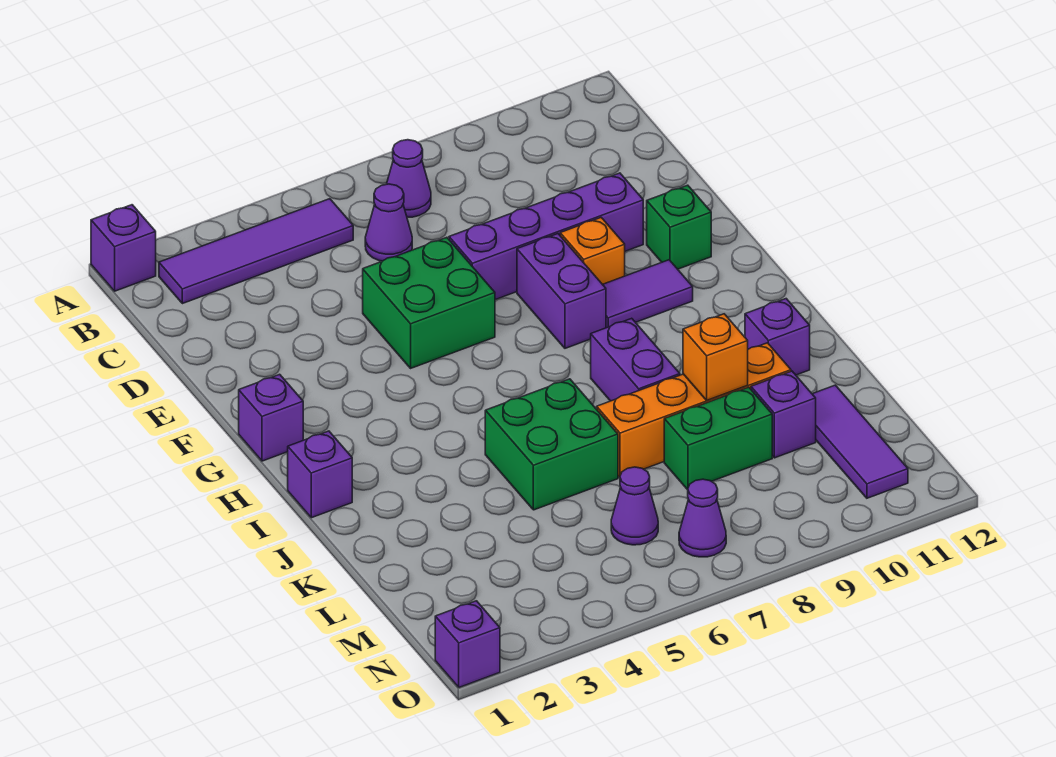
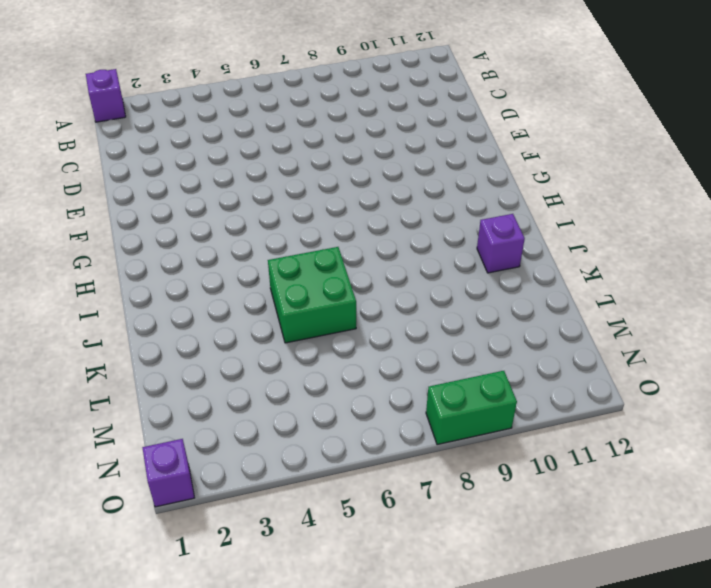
green 1x2 brick [426,371,517,445] -> green 1x2 brick moved to [664,387,772,490]
none -> purple 1x4 tile [159,199,353,304]
none -> purple 1x1 cone [387,140,431,217]
none -> purple 1x1 cone [365,184,412,261]

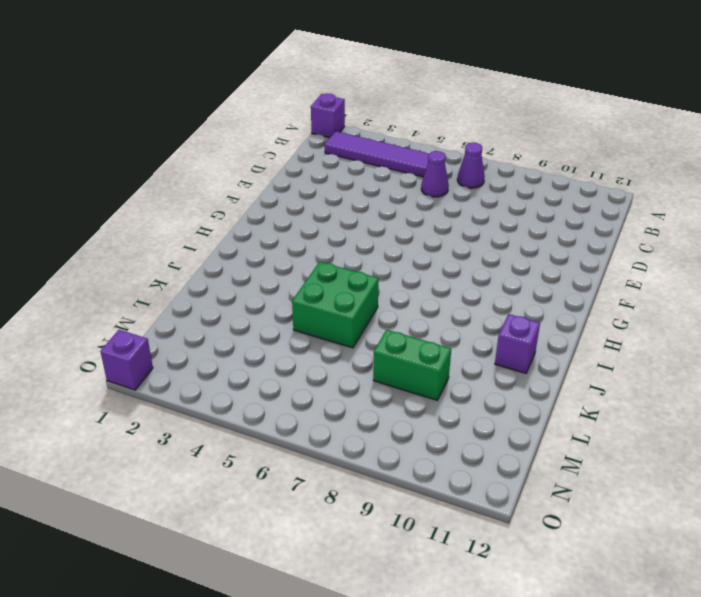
none -> green 2x2 brick [363,237,495,368]
none -> purple 1x4 brick [449,173,643,300]
none -> purple 1x2 brick [517,234,606,348]

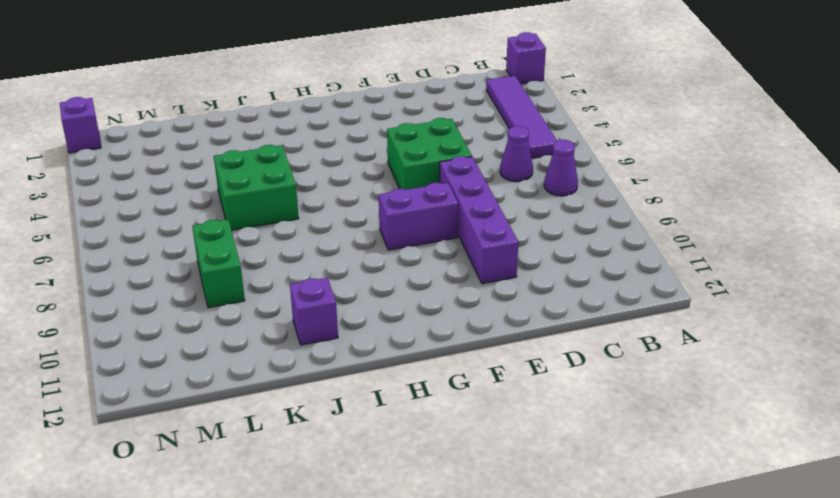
none -> orange 1x1 brick [560,218,625,284]
none -> green 1x1 brick [647,185,711,269]
none -> purple 1x1 brick [239,374,303,461]

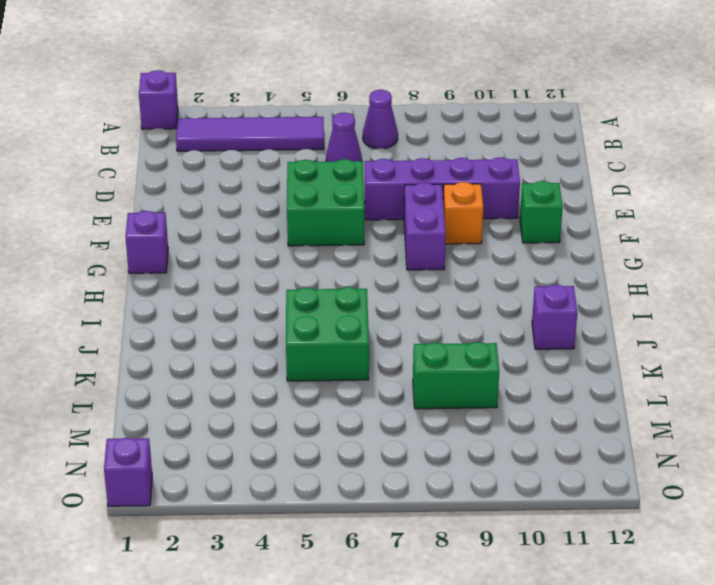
none -> purple 1x2 tile [603,260,693,328]
none -> purple 1x1 brick [288,431,352,518]
none -> purple 1x2 brick [591,318,680,401]

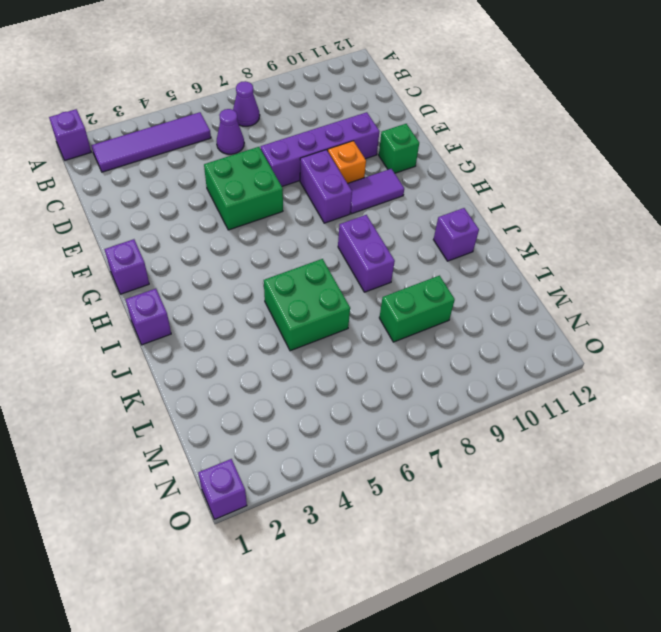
none -> orange 1x4 brick [597,343,791,477]
none -> purple 1x1 brick [751,371,816,458]
none -> purple 1x3 tile [813,385,908,498]

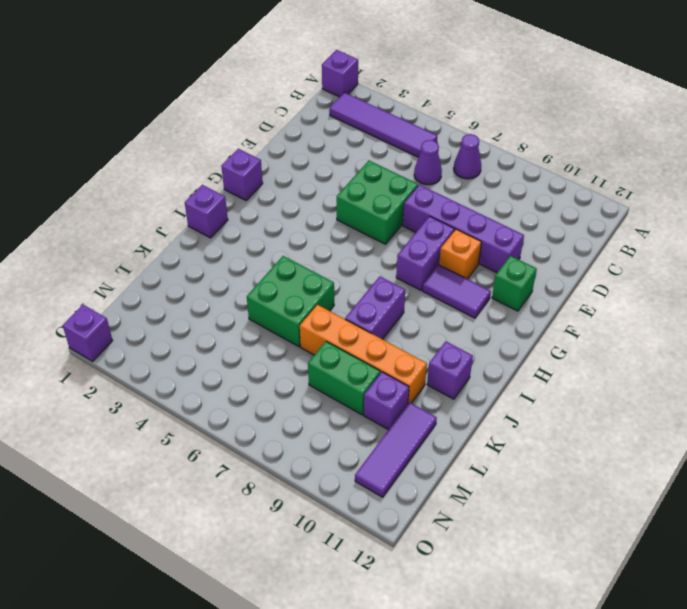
none -> purple 1x1 cone [611,467,658,545]
none -> purple 1x1 cone [679,479,726,557]
none -> orange 1x1 brick [683,314,748,400]

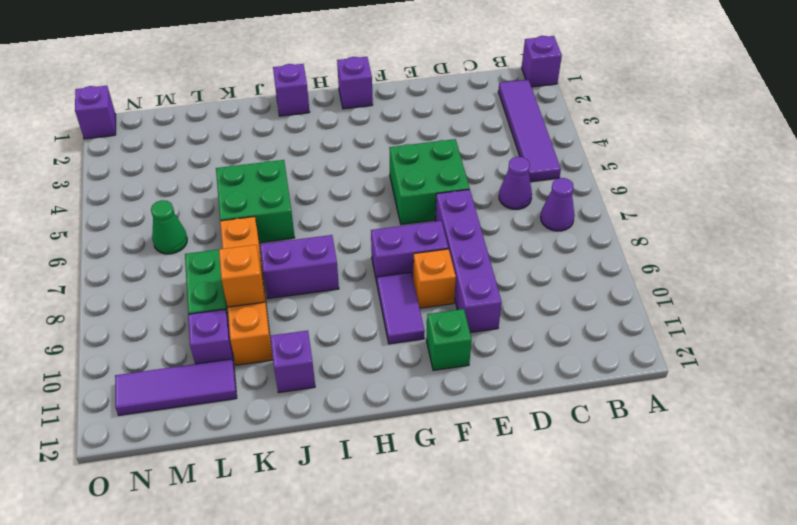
green 1x1 cone [151,200,187,254] -> purple 1x1 cone [611,467,658,545]
none -> purple 1x1 cone [679,479,726,557]

